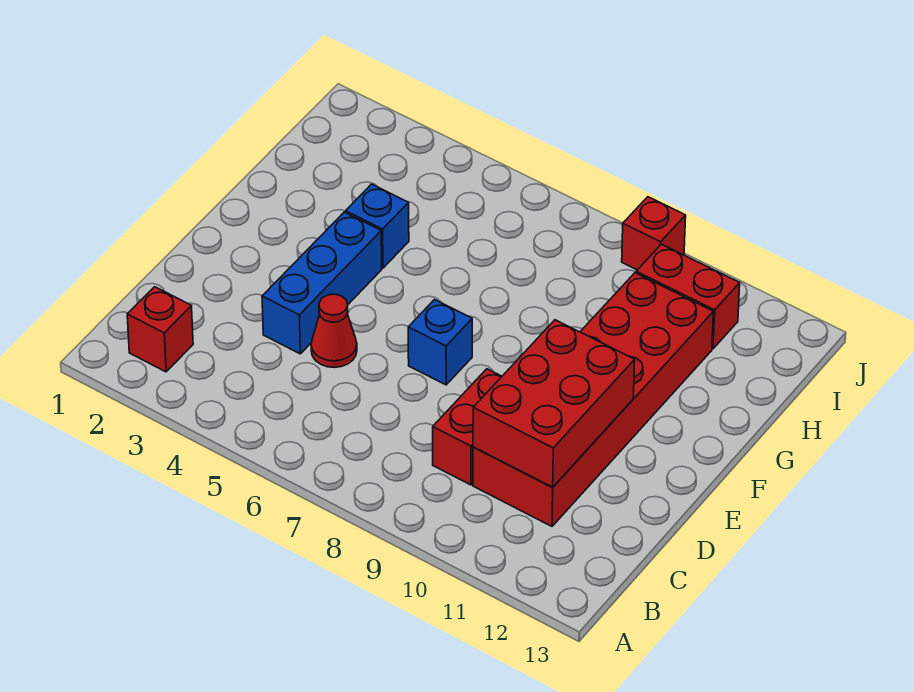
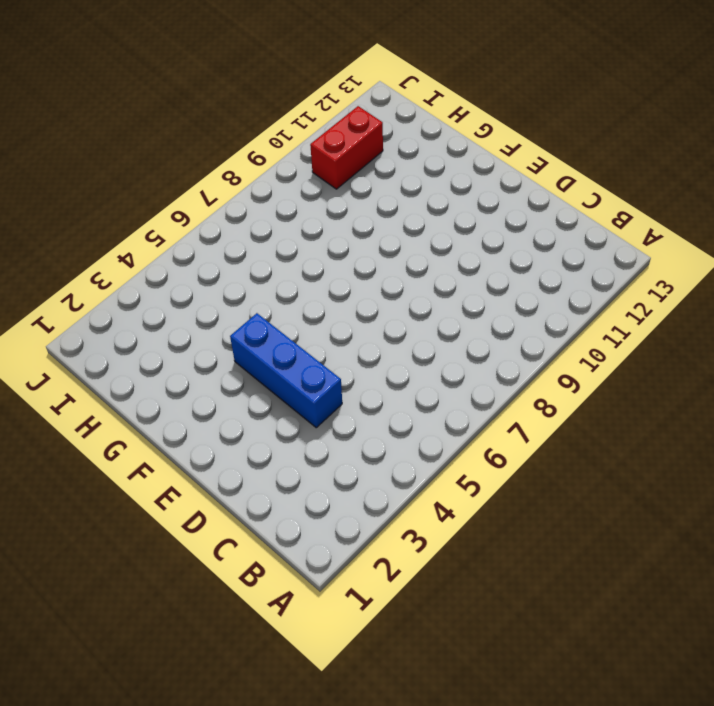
none -> red 1x1 brick [127,287,193,372]
none -> red 1x2 brick [433,369,502,485]

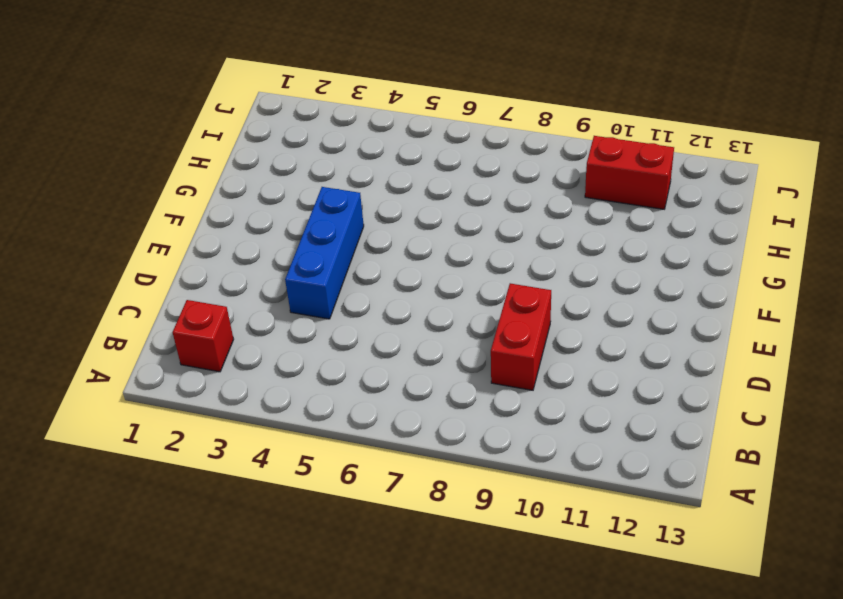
none -> red 2x6 brick [473,273,713,526]
none -> red 1x1 cone [311,294,357,367]

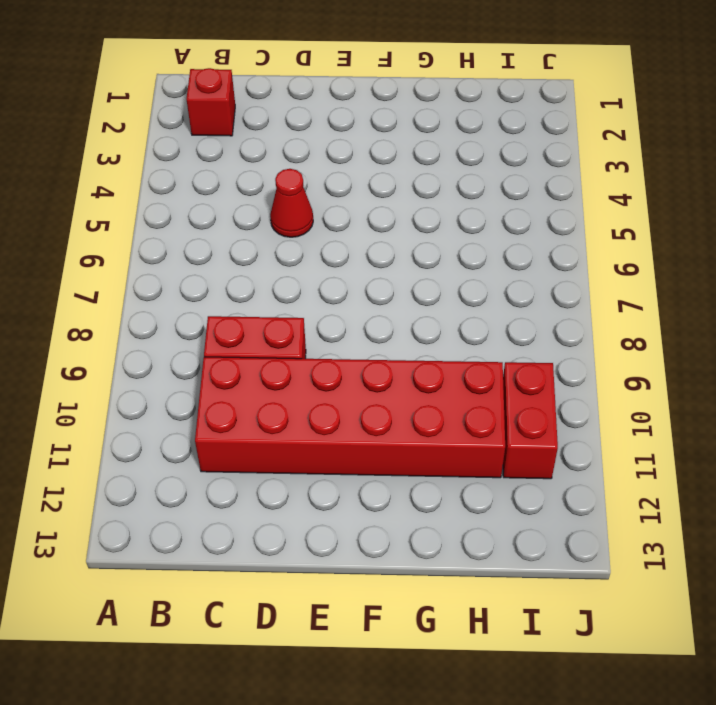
none -> blue 1x3 brick [262,212,382,354]
none -> blue 1x1 brick [408,300,472,385]

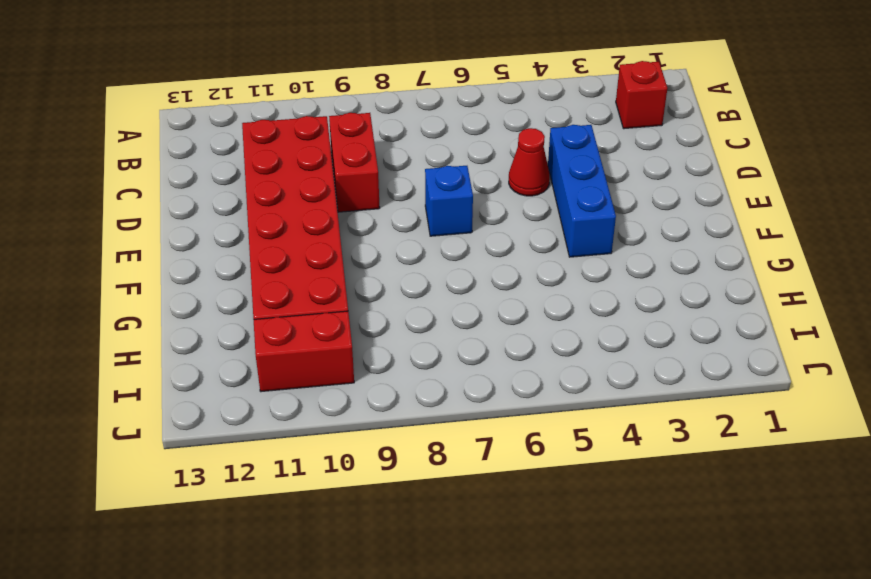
none -> blue 1x1 brick [346,184,409,268]
none -> red 1x1 brick [622,197,686,270]

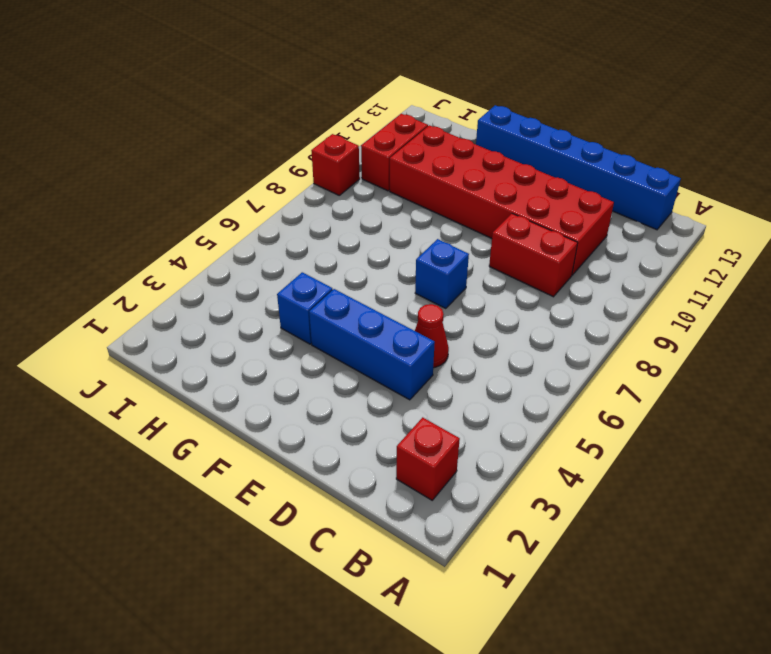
blue 1x6 brick [476,105,681,230] -> none
none -> red 2x3 brick [473,320,635,487]

